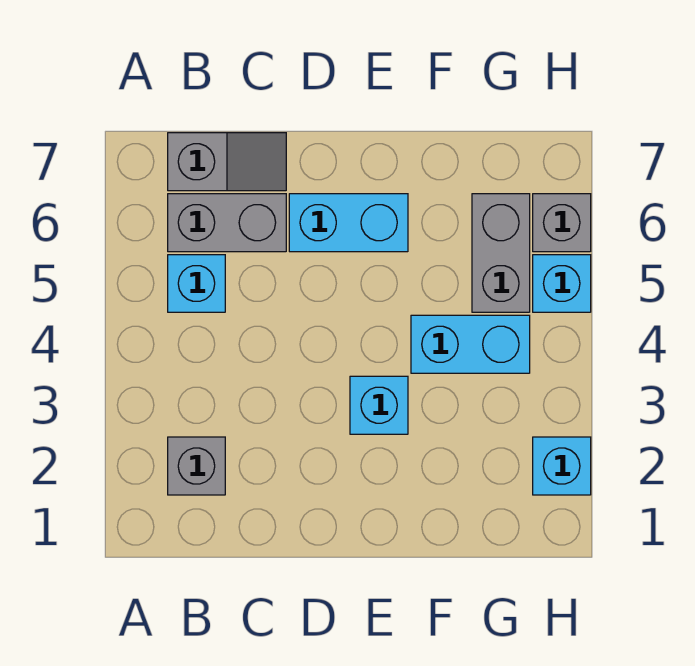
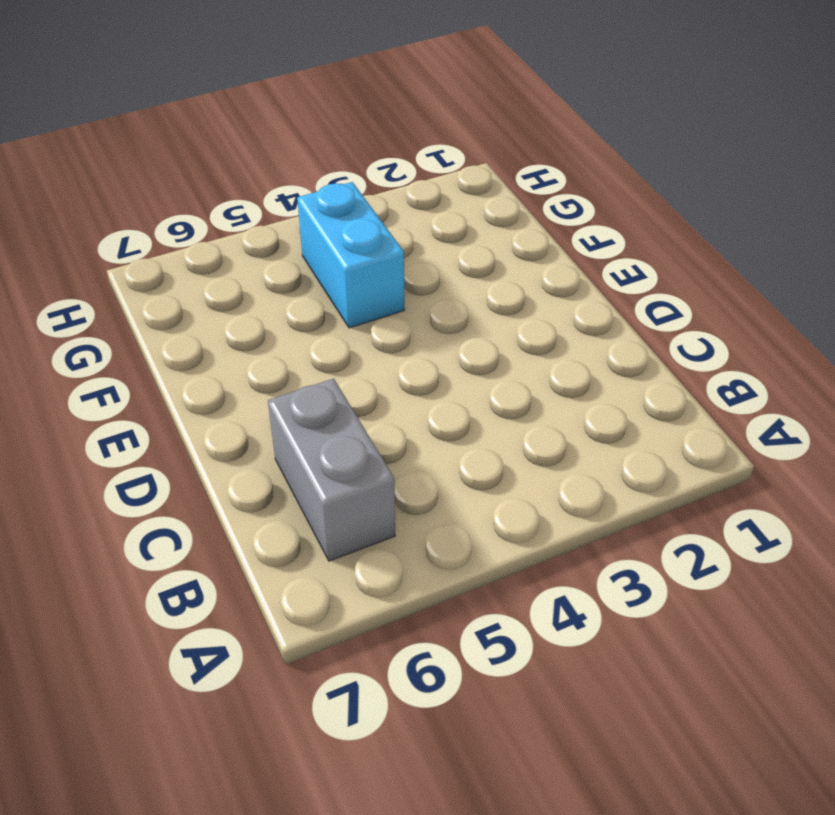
none -> grey 1x1 brick [168,437,225,495]
none -> cyan 1x1 brick [168,255,225,312]

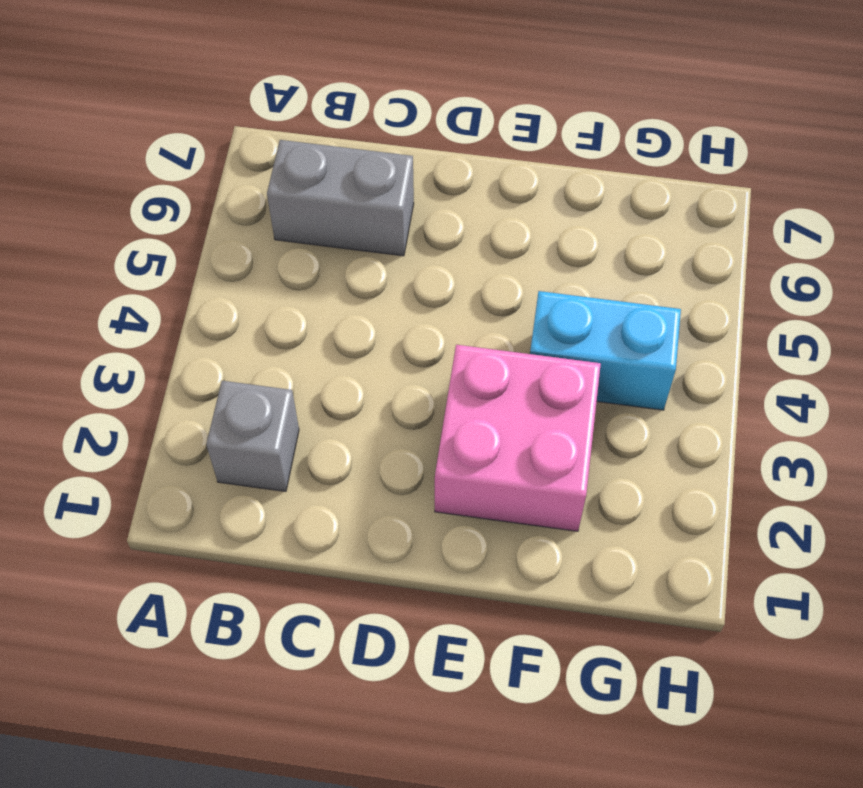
pink 2x2 brick [435,345,601,531] -> cyan 1x1 brick [350,376,408,434]
none -> cyan 1x1 brick [168,255,225,312]
none -> grey 1x2 slope [168,133,286,191]

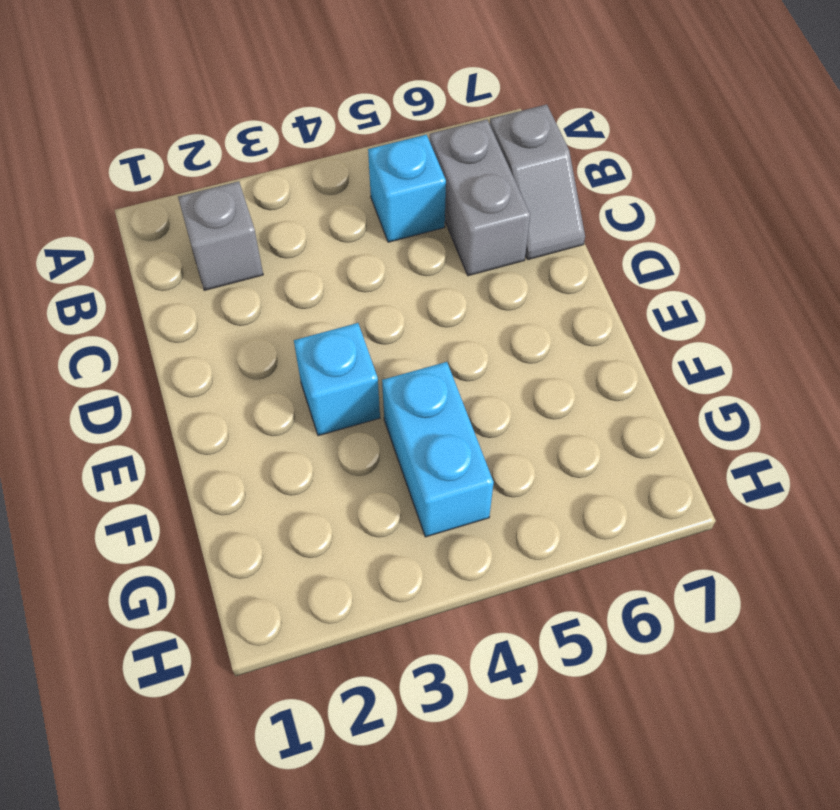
none -> cyan 1x2 brick [289,194,408,252]
none -> grey 1x2 brick [472,194,530,312]

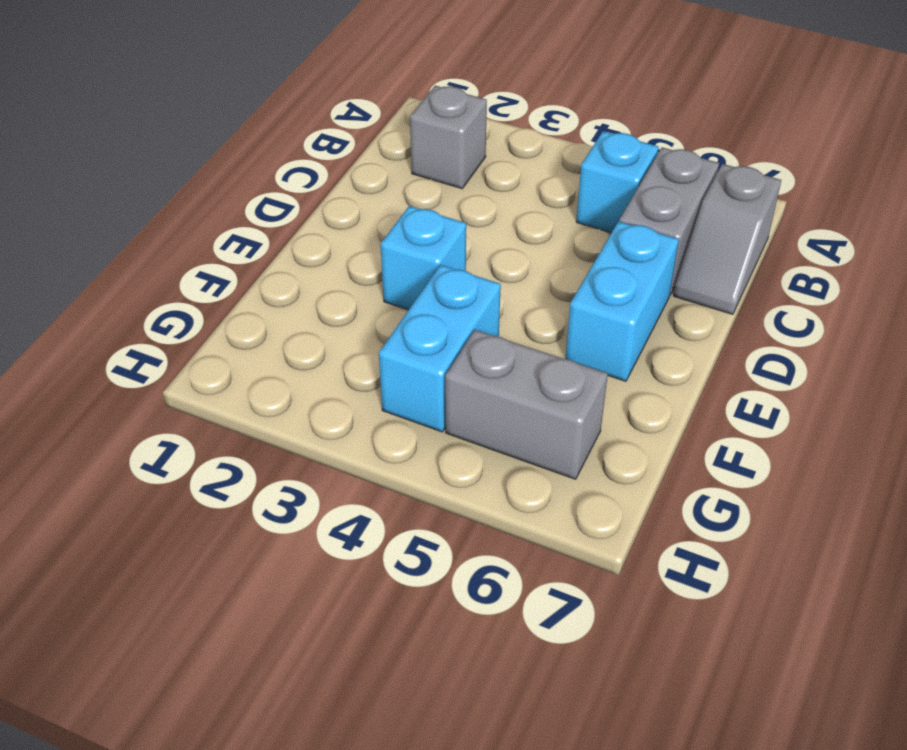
none -> cyan 1x1 brick [533,437,591,495]
none -> cyan 1x1 brick [533,255,591,312]

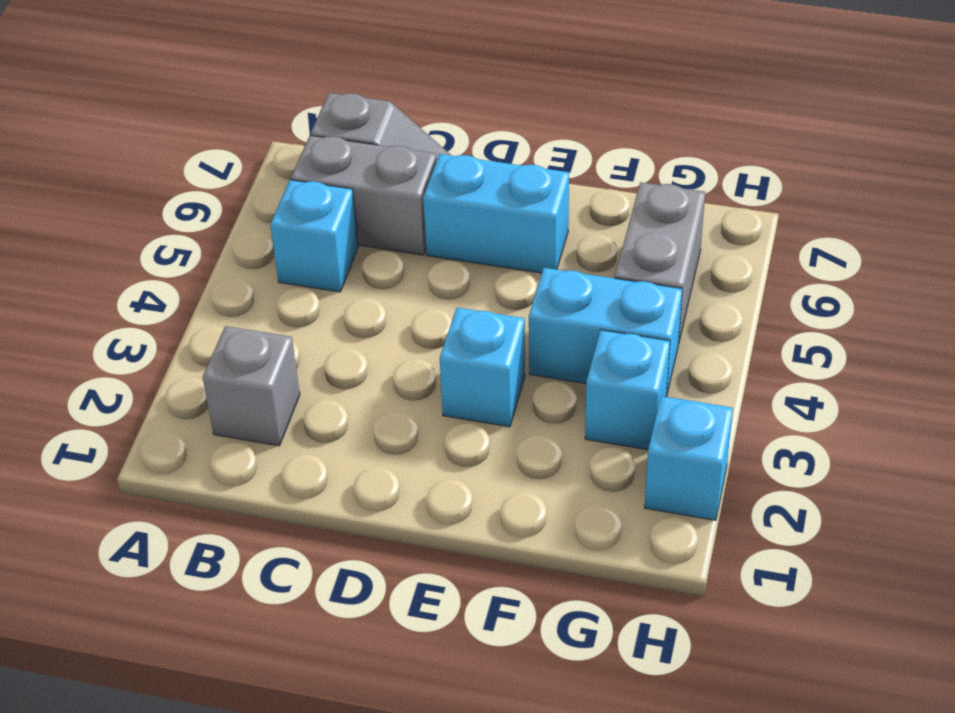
cyan 1x1 brick [585,330,670,450] -> cyan 1x1 brick moved to [533,255,591,312]
none -> grey 1x1 brick [533,194,591,252]

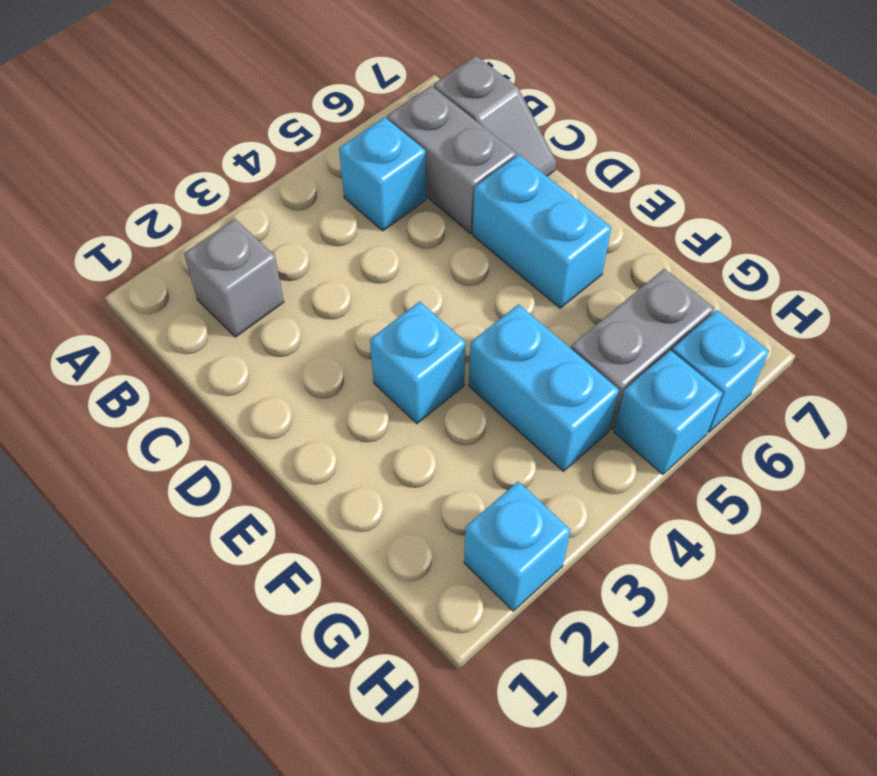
cyan 1x1 brick [672,310,769,433] -> grey 1x1 brick [533,194,591,252]

